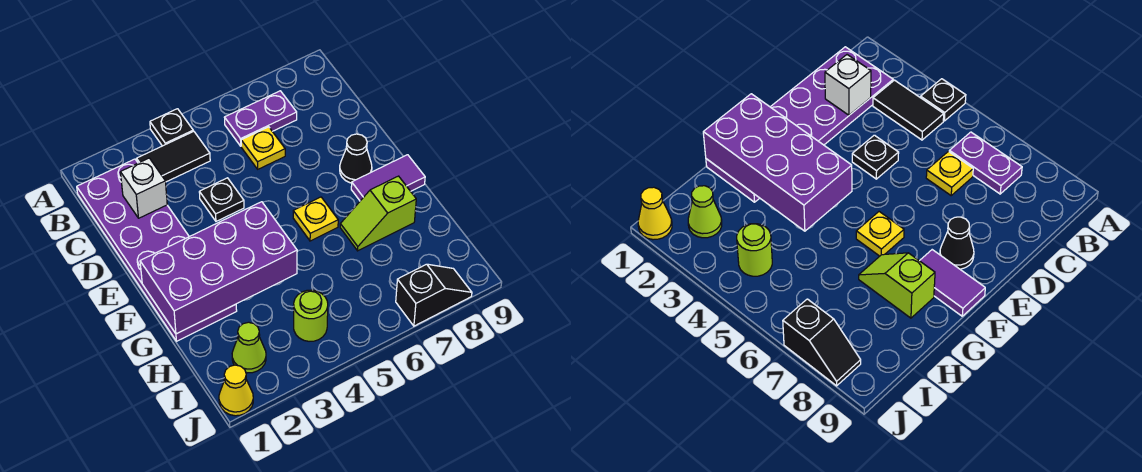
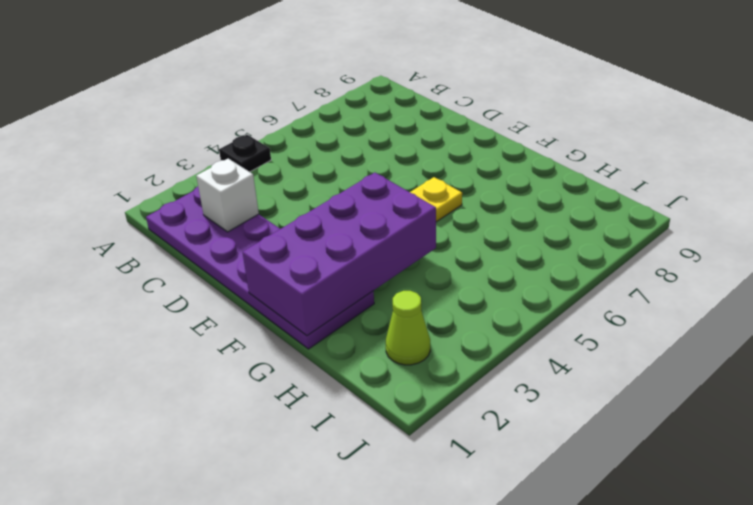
none -> black 1x2 tile [137,131,210,182]
none -> purple 1x2 plate [224,91,297,146]
none -> yellow 1x1 plate [241,127,285,169]

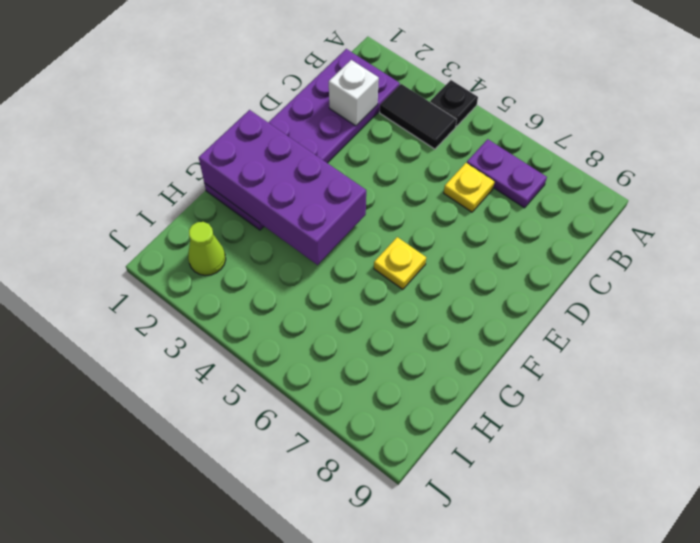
none -> black 1x1 plate [199,178,244,221]
none -> black 1x1 cone [340,134,372,183]
none -> purple 1x2 tile [351,155,425,201]

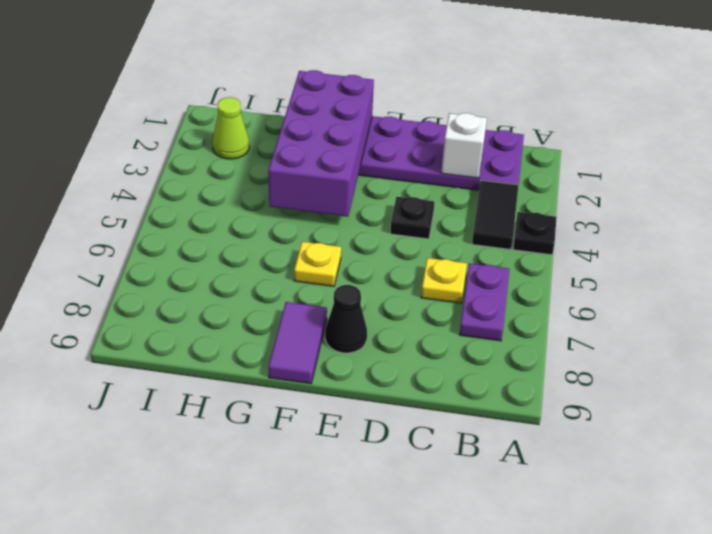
none -> lime 1x2 slope [340,176,416,251]
none -> lime 1x1 round brick [294,290,328,341]
none -> yellow 1x1 cone [219,365,253,416]

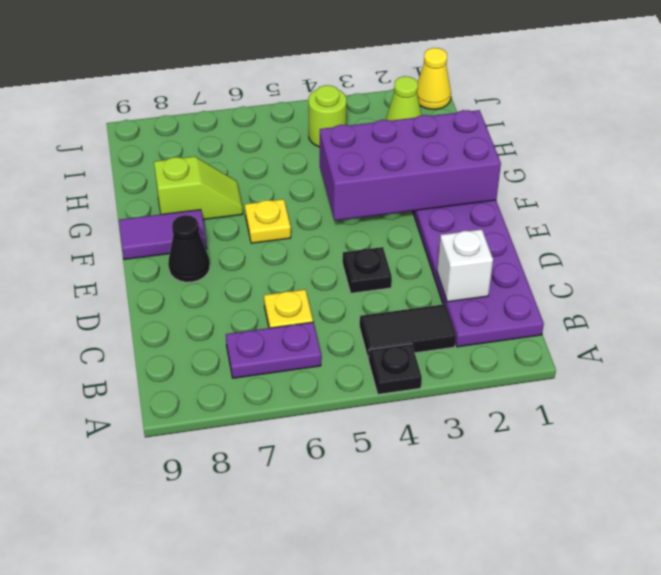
none -> black 1x2 slope [396,264,472,326]

